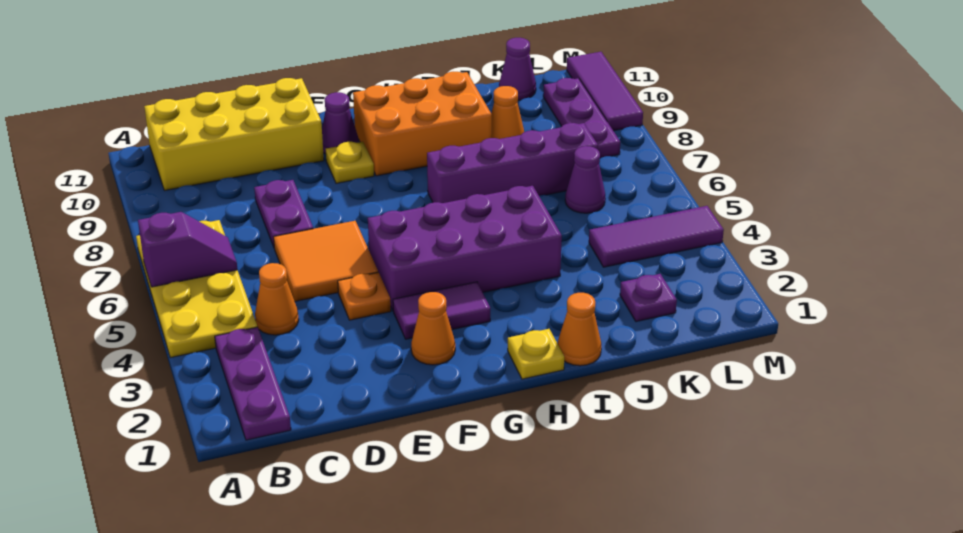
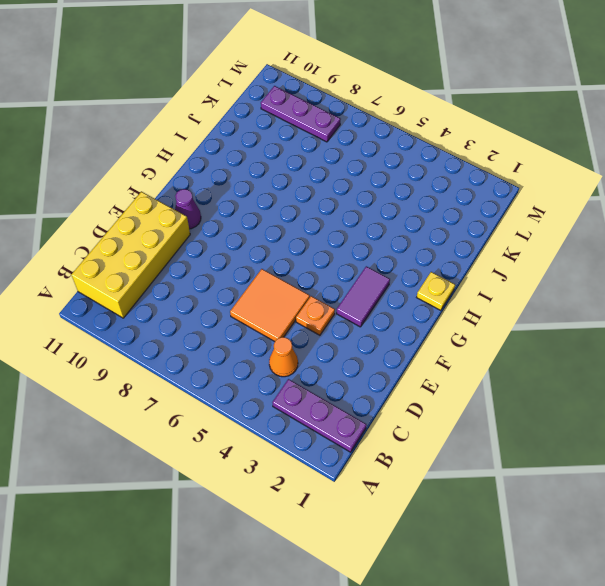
none -> yellow 2x4 plate [136,220,257,358]
none -> purple 1x2 plate [254,180,313,247]
none -> orange 1x1 cone [411,292,455,365]

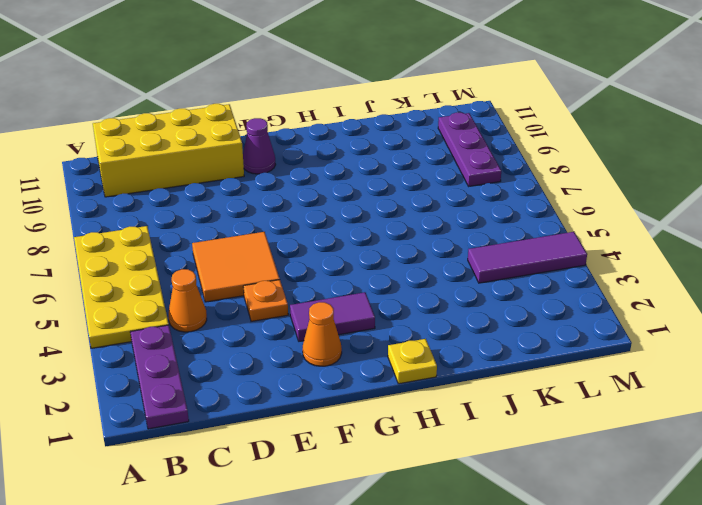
none -> purple 1x2 plate [254,180,313,247]
none -> purple 2x4 brick [368,186,562,310]
none -> yellow 1x1 plate [326,142,374,183]

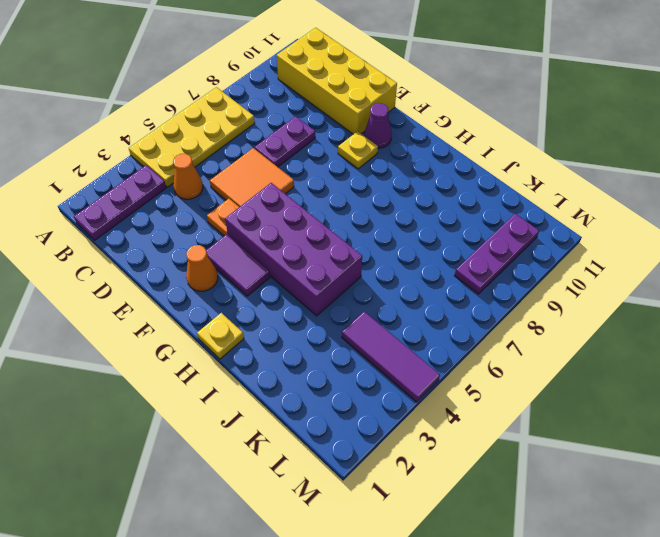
none -> orange 2x3 brick [353,72,492,176]
none -> purple 1x4 brick [427,123,598,203]
none -> orange 1x1 cone [558,293,601,366]

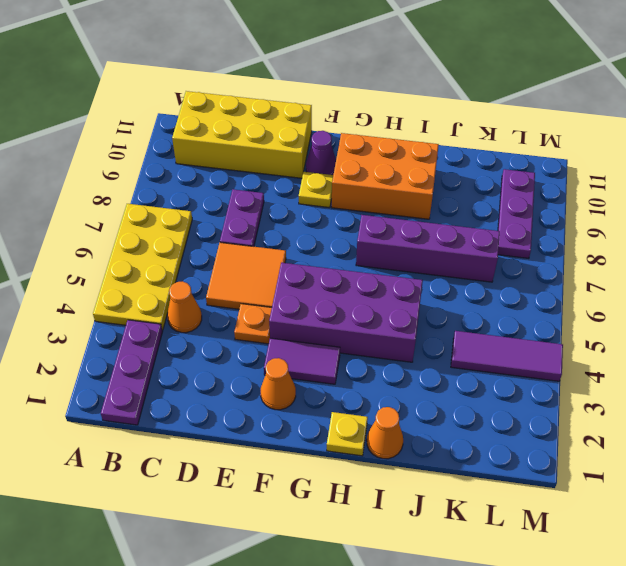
none -> orange 1x1 cone [491,86,524,139]
none -> purple 1x1 plate [620,274,677,322]
none -> purple 1x1 cone [565,146,605,213]

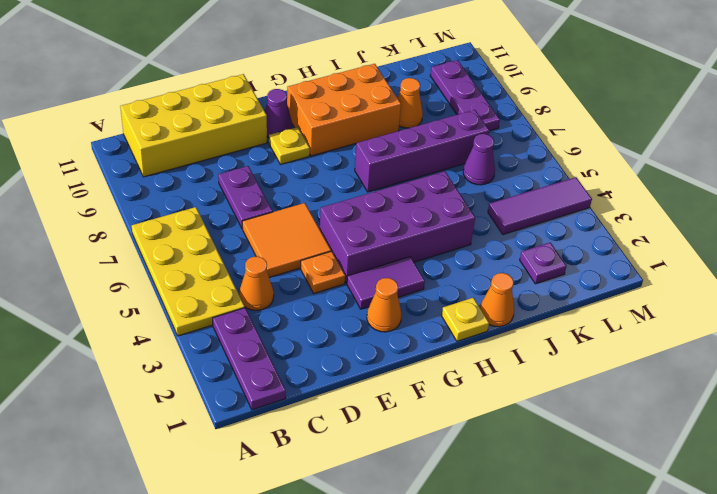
none -> purple 1x1 cone [499,38,536,100]
none -> purple 1x3 tile [567,52,643,131]
none -> purple 1x2 slope [138,212,238,287]

